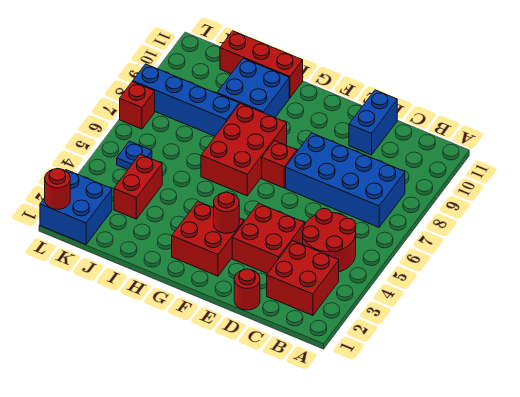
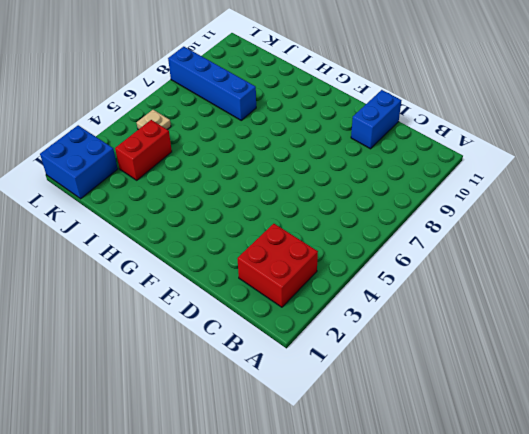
tan 1x1 plate [137,110,171,130] -> blue 1x1 plate [117,141,152,169]
none -> red 2x2 round brick [303,209,356,272]
none -> blue 2x4 brick [286,133,405,227]
none -> red 1x1 round brick [234,269,260,310]

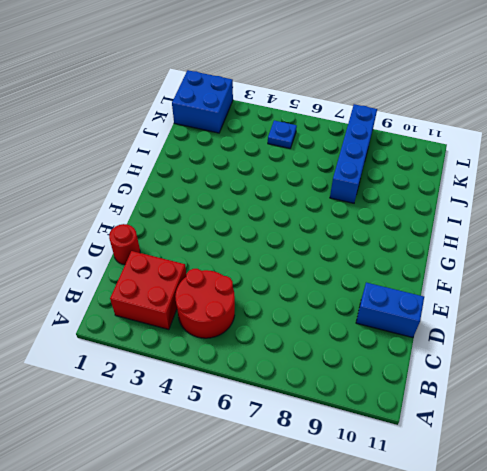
none -> blue 2x4 brick [286,133,405,227]
none -> red 2x2 brick [232,203,305,274]
none -> red 2x2 brick [172,201,244,276]

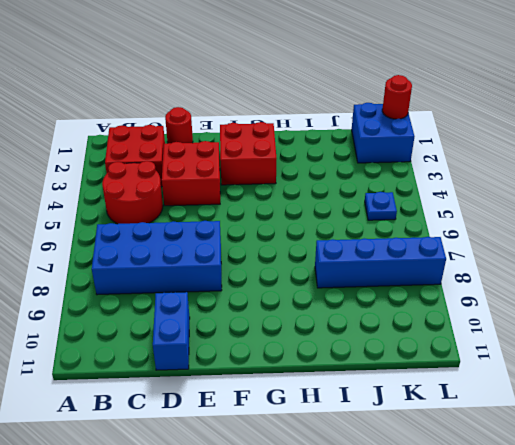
none -> red 1x1 brick [262,141,297,188]
none -> red 2x3 brick [201,103,287,196]
none -> blue 2x2 brick [217,58,289,117]

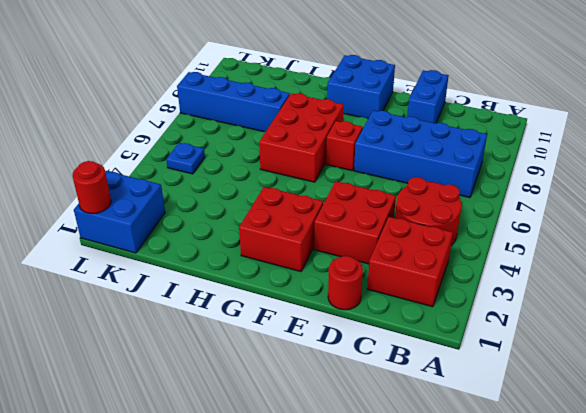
blue 2x2 brick [327,55,395,119] -> blue 2x2 brick moved to [217,58,289,117]
none -> red 1x3 brick [220,31,303,98]
none -> red 1x2 brick [114,154,162,219]
none -> red 1x1 brick [120,82,155,129]

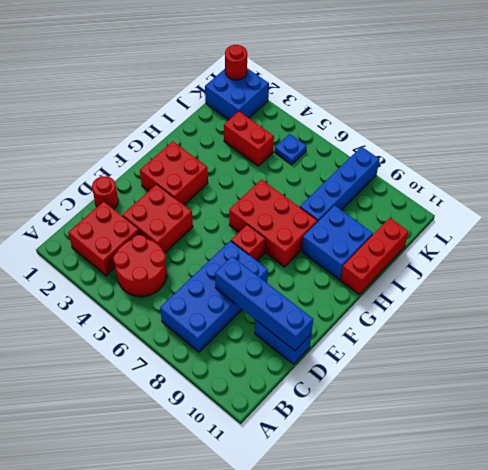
blue 1x4 brick [215,256,313,351] -> none
none -> red 1x1 brick [120,82,155,129]
none -> red 1x1 round brick [214,192,240,233]

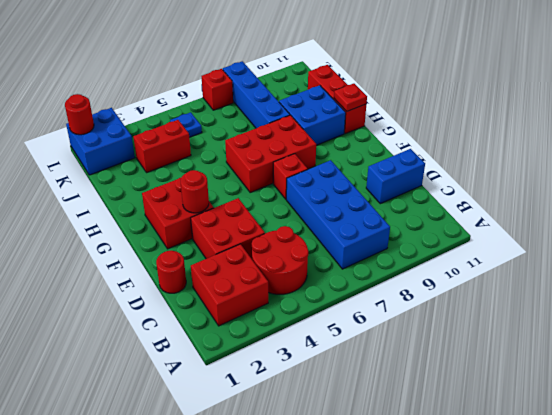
red 1x1 plate [334,84,367,111] -> none

